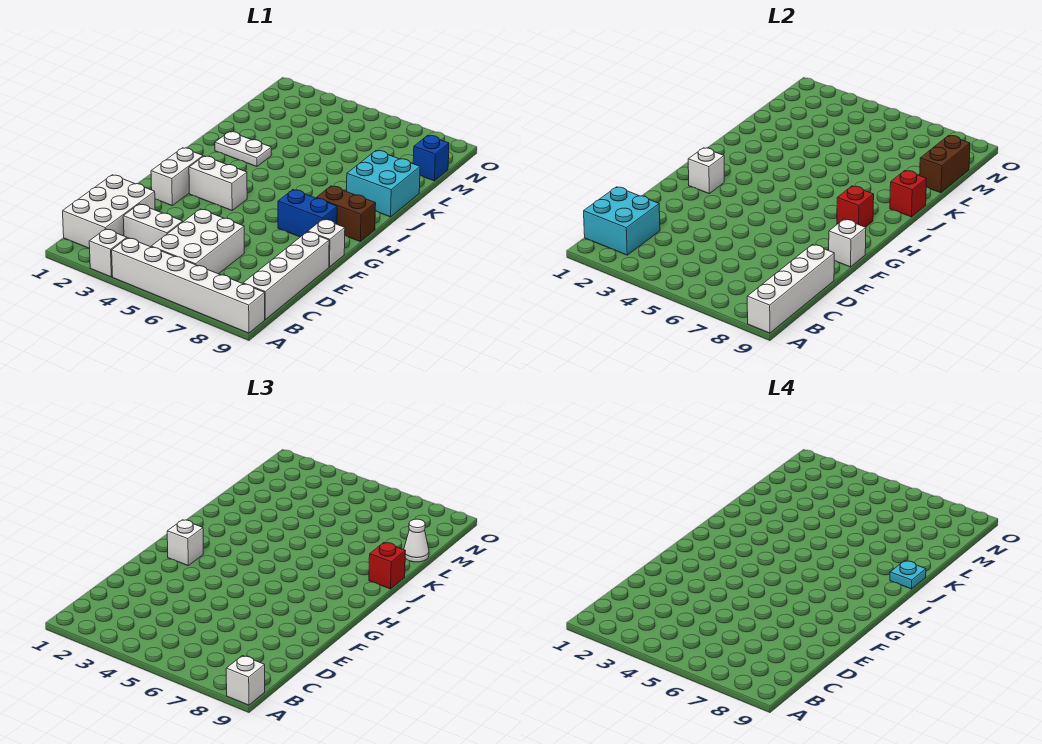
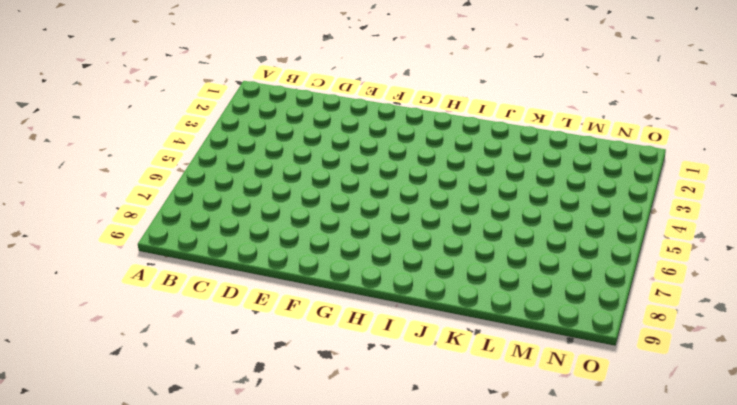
none -> white 1x1 brick [89,229,127,277]
none -> white 1x6 brick [112,238,265,333]
none -> white 2x3 brick [63,175,155,249]

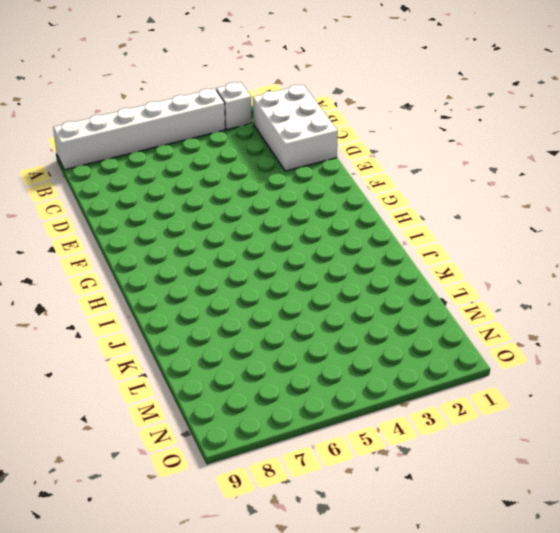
none -> white 2x3 brick [151,209,244,274]
none -> white 1x4 brick [243,232,329,319]
none -> white 1x2 brick [123,204,183,247]

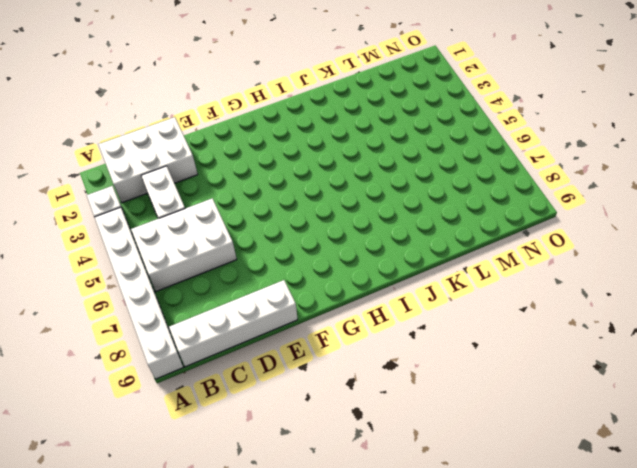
none -> white 1x2 brick [151,148,203,205]
none -> white 1x1 brick [308,219,345,267]
none -> white 1x2 brick [189,156,247,210]

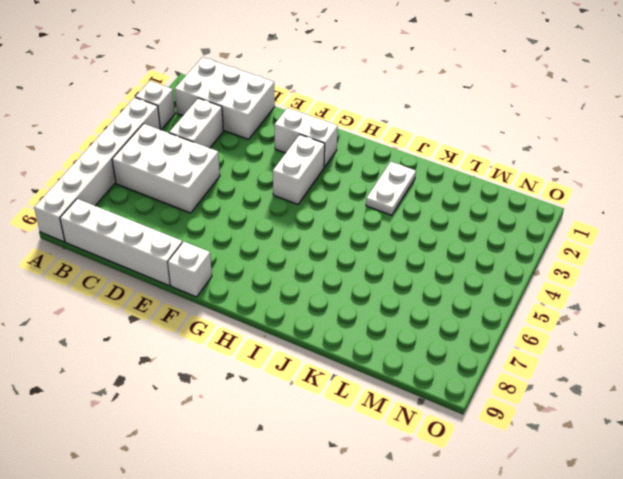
none -> blue 1x2 brick [278,190,337,237]
none -> brown 1x2 brick [317,186,376,241]
none -> cyan 2x2 brick [347,150,420,217]

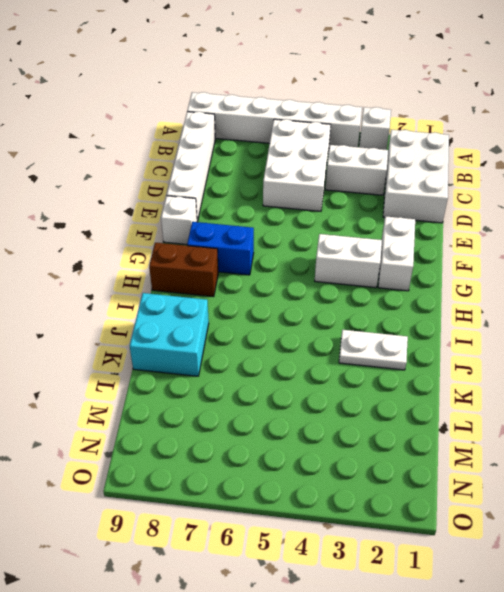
none -> blue 1x1 brick [413,135,449,181]
none -> white 1x4 brick [747,244,834,333]
none -> cyan 2x2 brick [584,187,660,255]

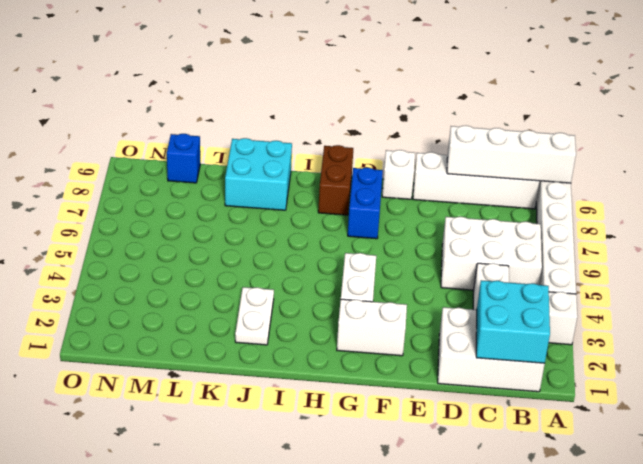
none -> white 1x1 brick [829,219,866,267]
none -> white 1x1 brick [688,148,724,193]
none -> red 1x1 brick [837,186,874,227]

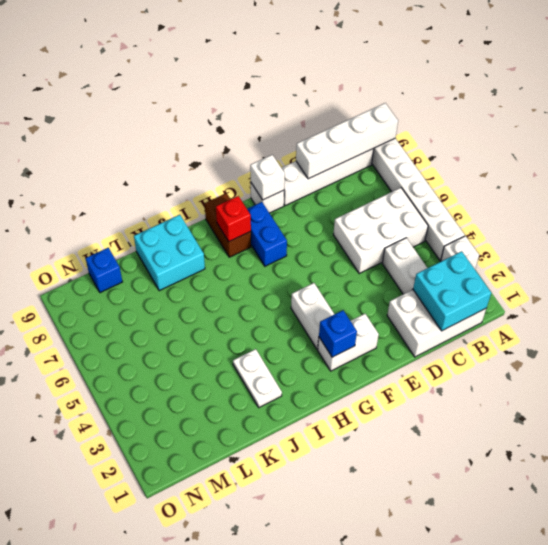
blue 1x1 brick [319,310,357,357] -> white 1x1 brick [688,148,724,193]
none -> red 1x1 brick [890,171,926,217]
none -> brown 1x2 brick [920,135,970,193]
none -> white 1x1 brick [226,656,265,705]

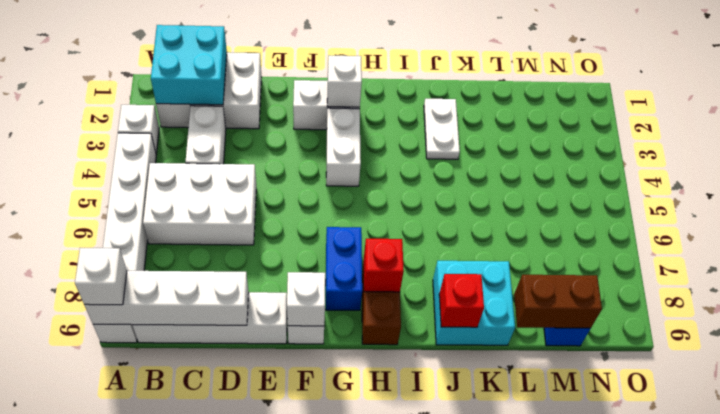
none -> white 1x1 brick [167,520,203,565]
none -> red 1x1 brick [369,543,405,589]
none -> white 1x1 cone [404,519,429,562]

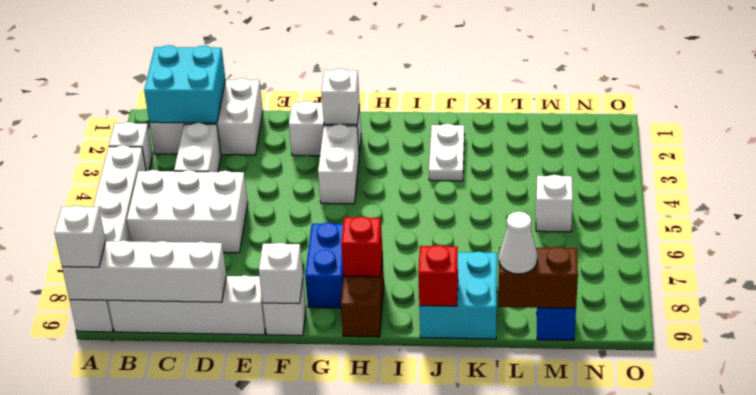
white 1x1 brick [536,175,573,232] -> white 1x1 brick moved to [167,520,203,565]
none -> red 1x1 brick [369,543,405,589]
none -> cyan 1x1 plate [890,561,926,589]

